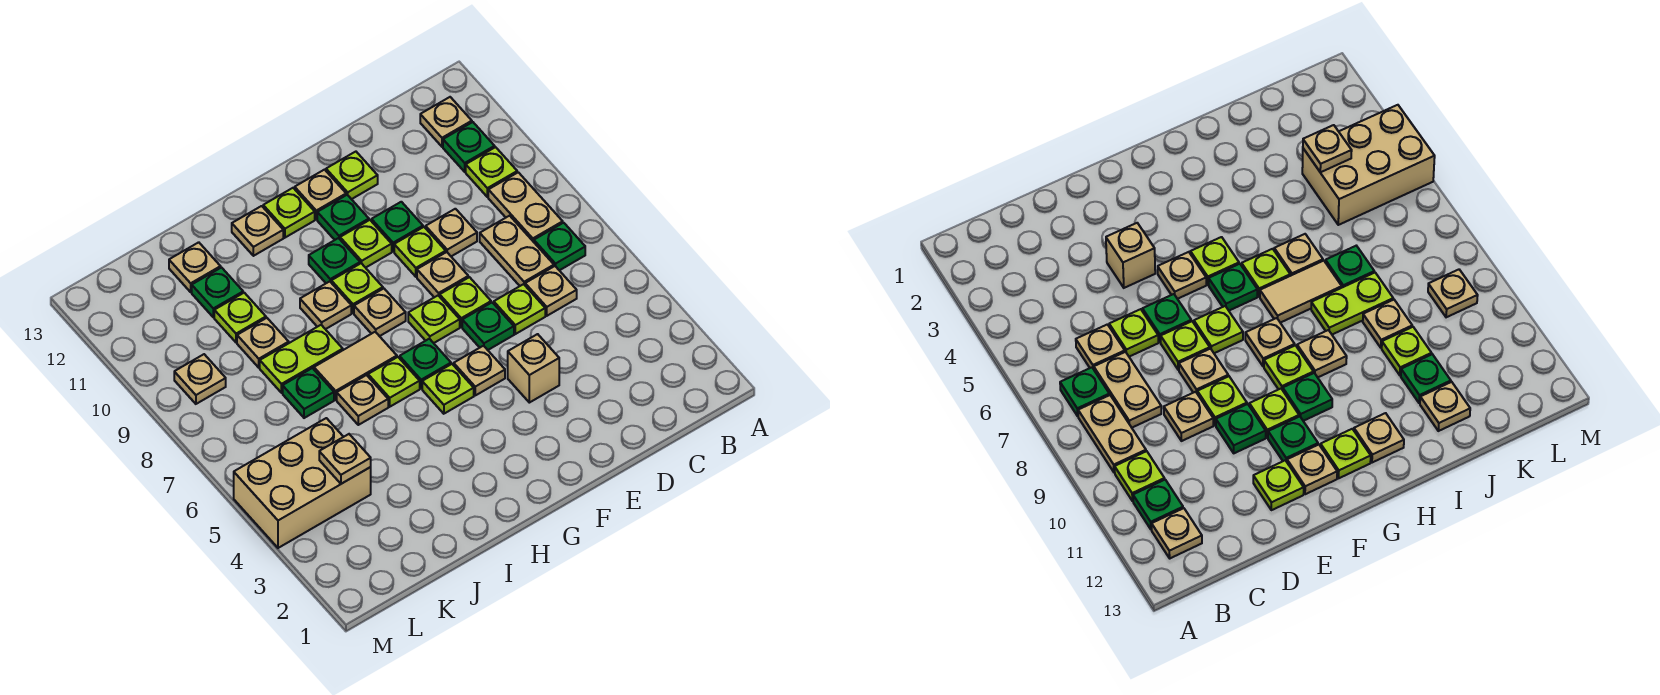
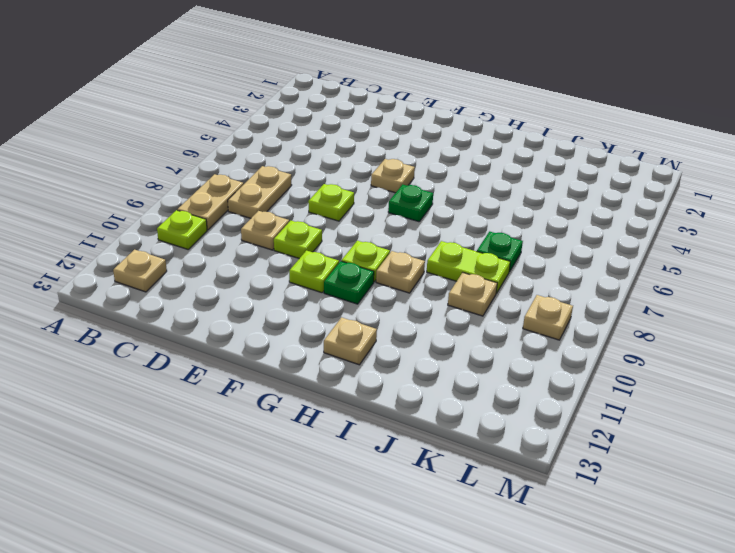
none -> green 1x1 plate [534,223,585,270]
none -> green 1x1 plate [443,122,495,172]
none -> tan 1x1 plate [525,266,577,316]
none -> lime 1x1 plate [494,284,545,334]

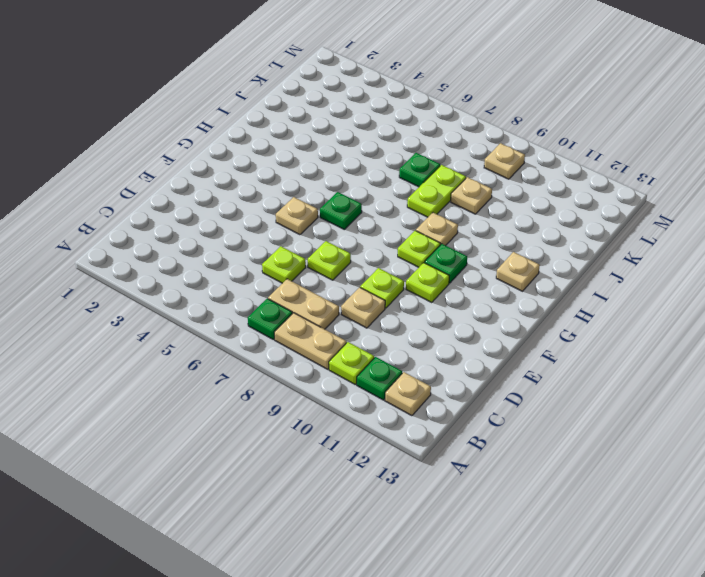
none -> tan 1x1 plate [525,266,577,316]
none -> tan 1x1 brick [508,334,559,403]
none -> green 1x1 plate [462,303,514,350]
none -> tan 1x1 plate [417,252,468,297]

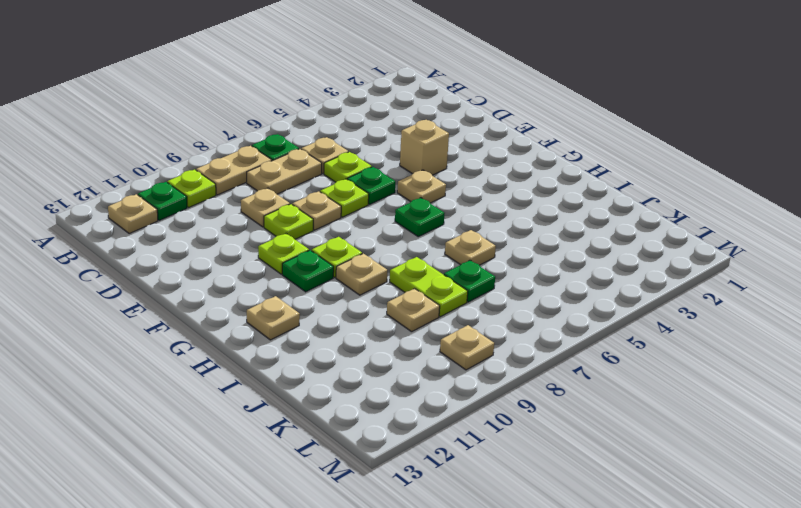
none -> green 1x1 plate [371,202,423,252]
none -> lime 1x1 plate [326,152,378,199]
none -> lime 1x1 plate [408,296,460,343]
none -> green 1x1 plate [317,195,369,240]

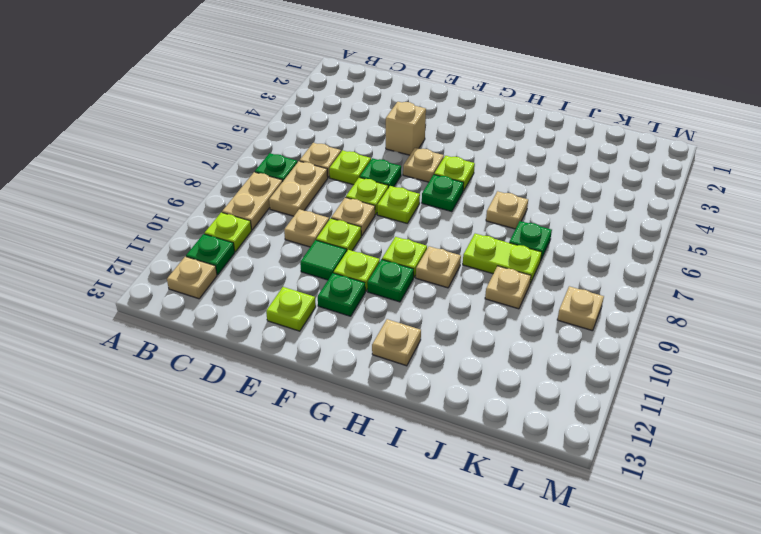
green 1x1 tile [300,240,347,280] -> green 1x1 plate [371,202,423,252]
none -> tan 1x1 plate [295,170,346,219]
none -> tan 1x1 plate [354,289,406,336]
none -> lime 1x1 plate [263,188,315,238]
none -> lime 1x1 plate [368,357,420,407]

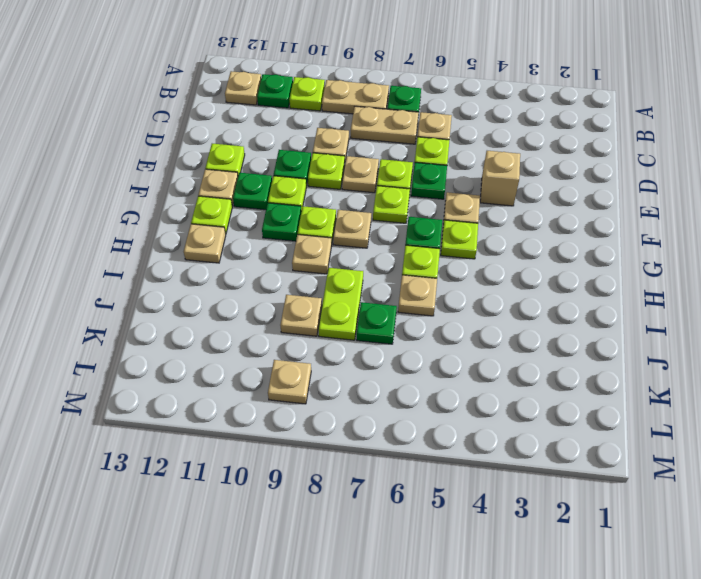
none -> tan 1x2 tile [314,332,397,400]
none -> lime 1x1 plate [214,293,266,342]
none -> green 1x1 plate [192,268,243,317]
none -> tan 1x1 plate [169,242,221,292]

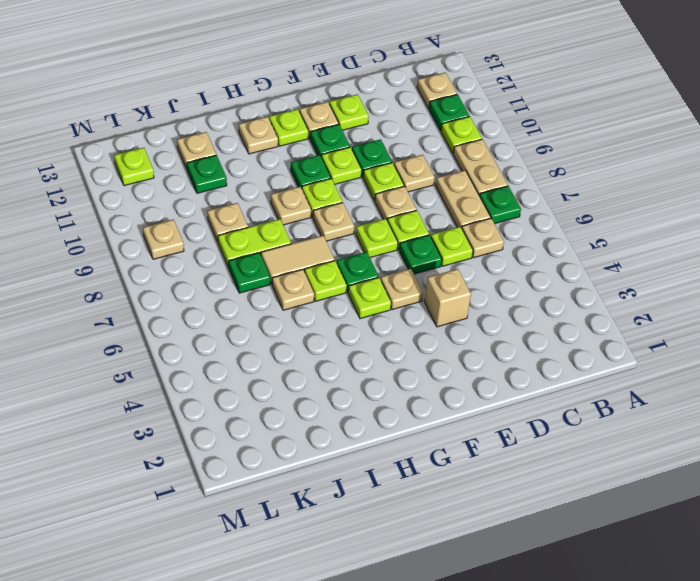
lime 1x1 plate [114,148,154,186] -> lime 1x1 plate moved to [214,293,266,342]
none -> tan 2x3 brick [234,418,371,548]
none -> tan 1x1 plate [319,434,371,484]

